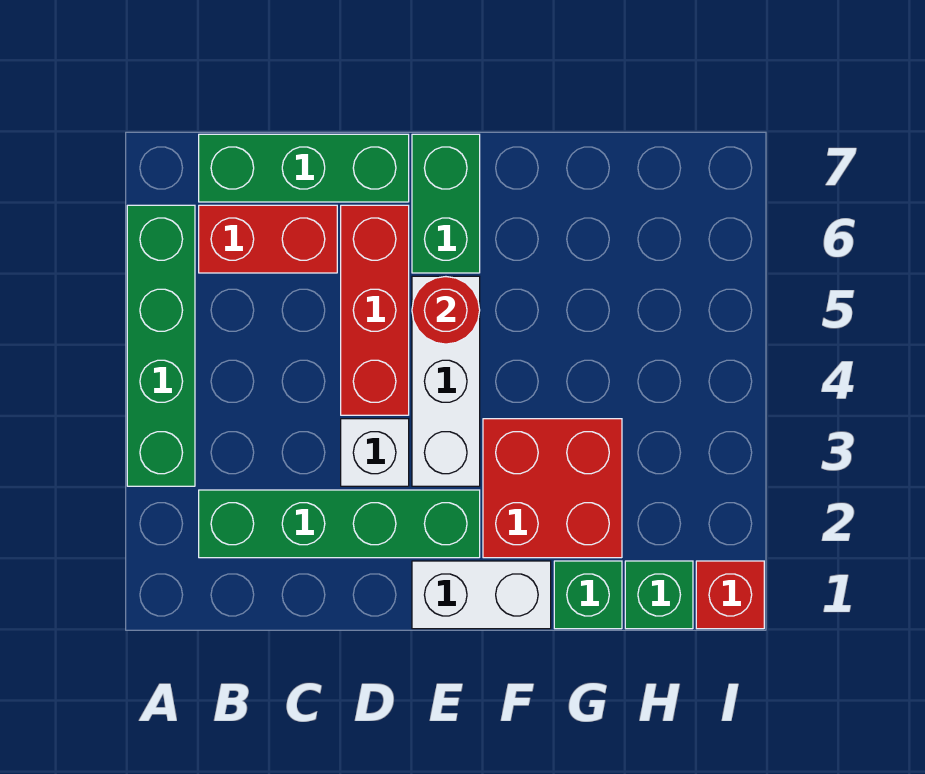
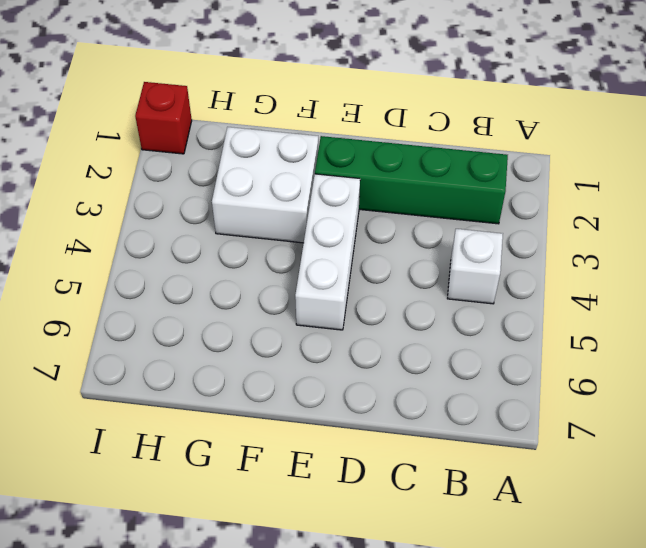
white 1x1 brick [447,229,503,304] -> white 1x1 brick moved to [341,419,409,486]
white 2x2 brick [212,127,318,243] -> red 2x2 brick [483,419,622,558]
none -> green 1x4 brick [127,205,195,486]
none -> red 1x2 brick [199,205,337,273]
none -> green 1x3 brick [199,134,409,202]

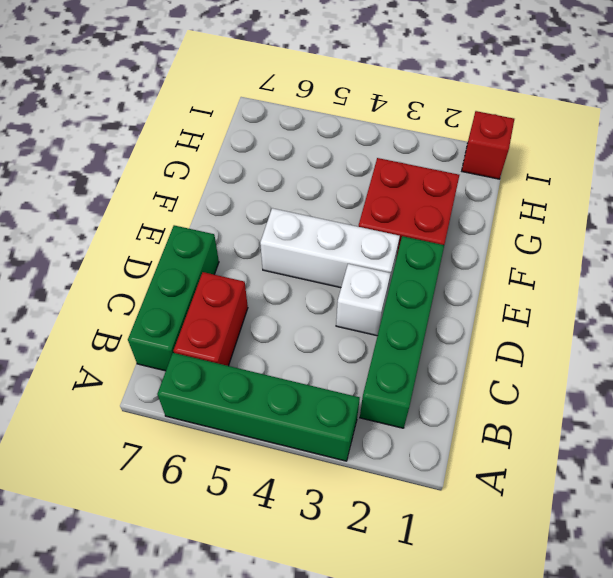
none -> red 1x3 brick [341,205,409,415]
none -> white 1x2 brick [412,561,551,629]
none -> green 1x2 brick [412,134,480,273]

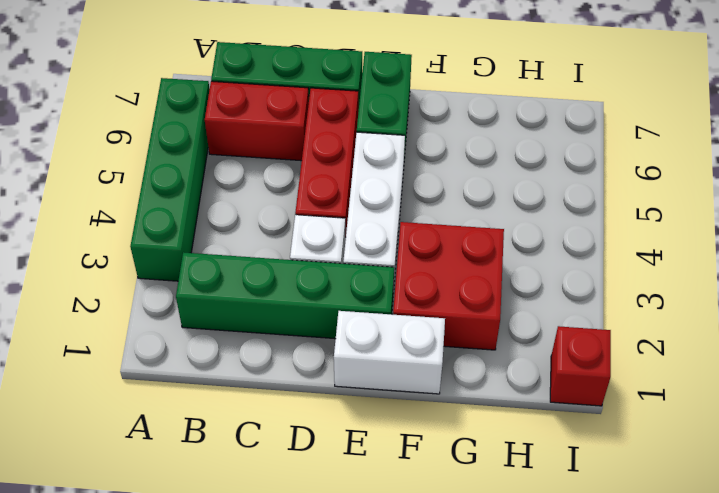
none -> green 1x1 brick [554,561,622,629]
none -> green 1x1 brick [625,561,693,629]
none -> red 1x1 round brick [412,276,480,344]

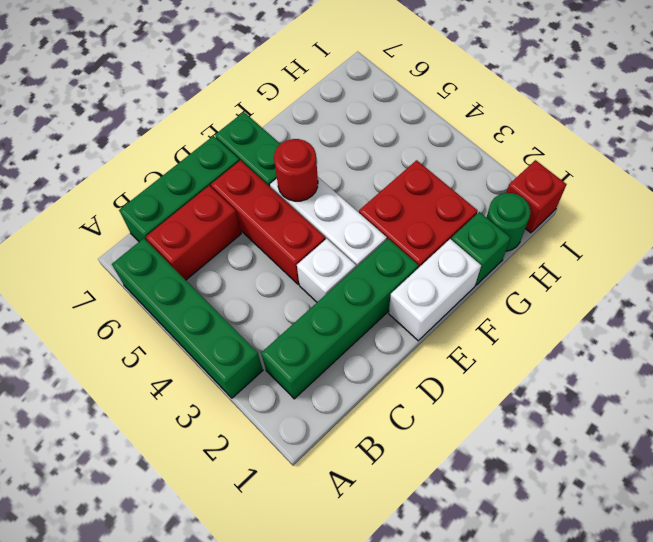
green 1x1 round brick [486,193,531,251] -> green 1x1 brick [625,561,693,629]

